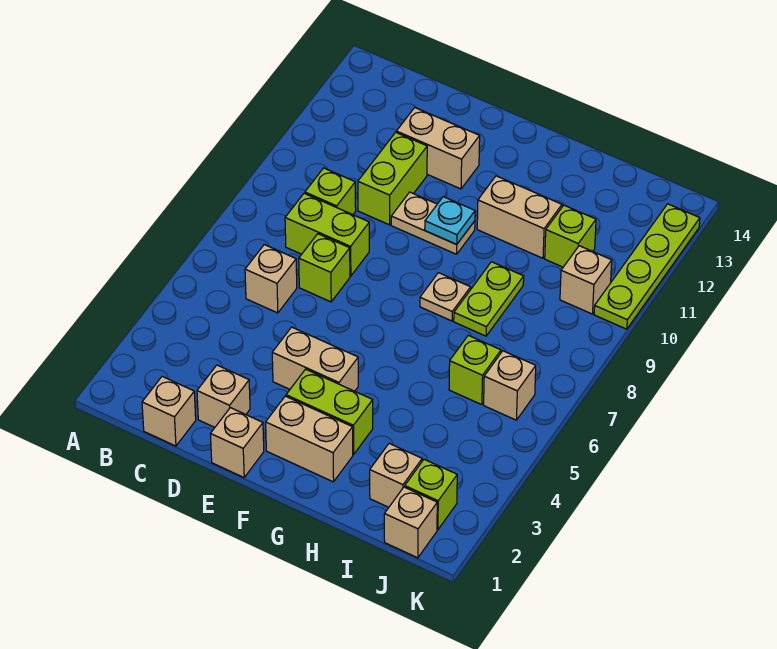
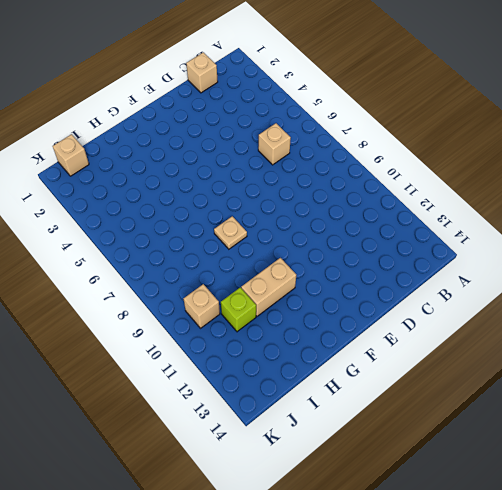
none -> lime 1x2 brick [285,193,369,276]
none -> lime 1x1 brick [305,168,356,215]
none -> tan 1x1 brick [197,365,250,427]

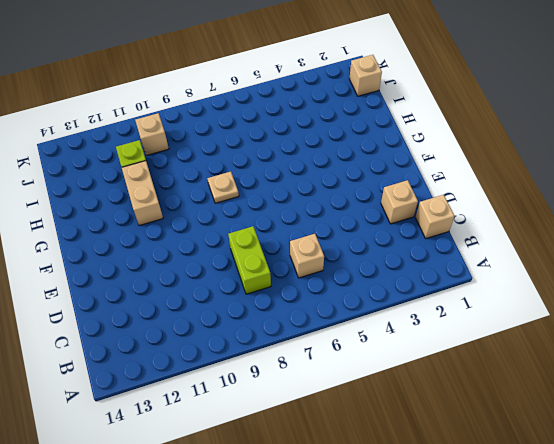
none -> lime 1x1 brick [305,168,356,215]
none -> lime 1x1 brick [299,234,350,302]
none -> lime 1x2 brick [358,132,427,225]

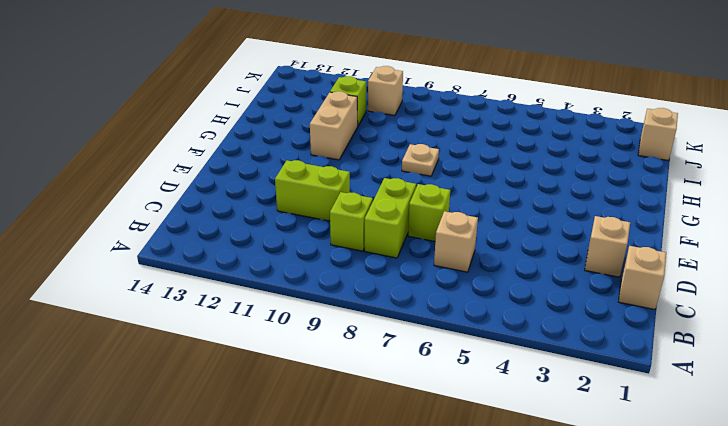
none -> tan 1x2 brick [396,108,480,189]
none -> tan 1x1 brick [211,408,264,477]
none -> tan 1x2 brick [272,327,358,391]

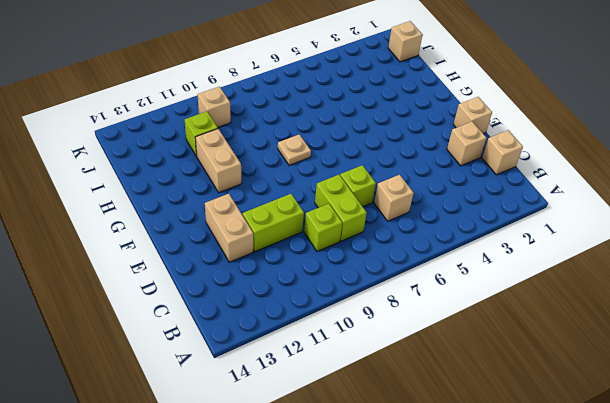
none -> tan 1x2 brick [272,327,358,391]
none -> tan 1x2 plate [391,192,475,254]
none -> tan 1x2 brick [266,396,353,482]

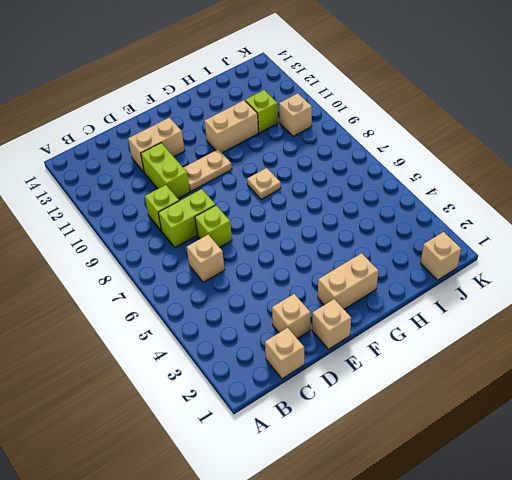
none -> tan 1x2 brick [272,327,358,391]
none -> lime 1x2 brick [286,369,373,454]
none -> lime 1x2 plate [454,262,524,336]

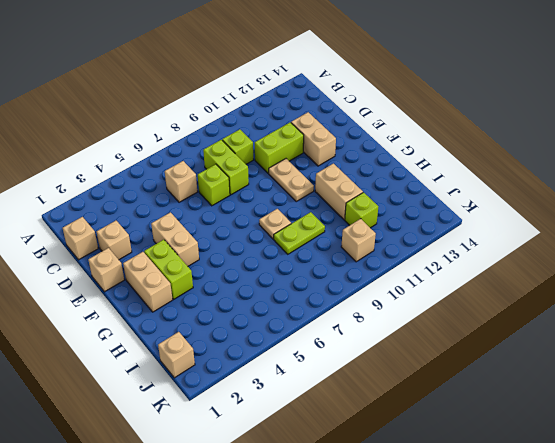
none -> tan 1x1 brick [370,444,422,507]
none -> lime 1x1 brick [449,335,501,405]
none -> lime 1x1 brick [405,459,457,530]

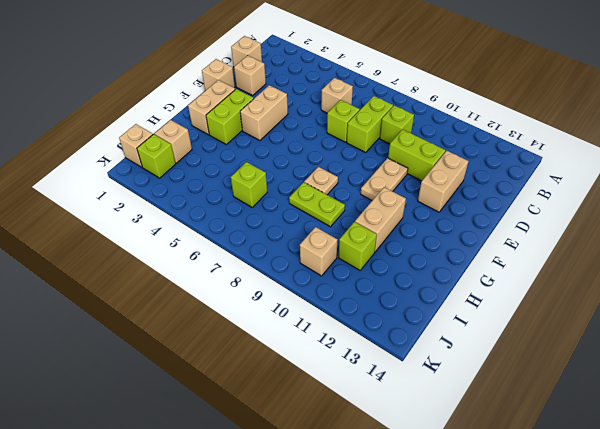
none -> tan 1x1 brick [484,351,536,420]
none -> lime 1x4 plate [594,204,700,329]
none -> cyan 1x1 plate [425,197,475,245]

